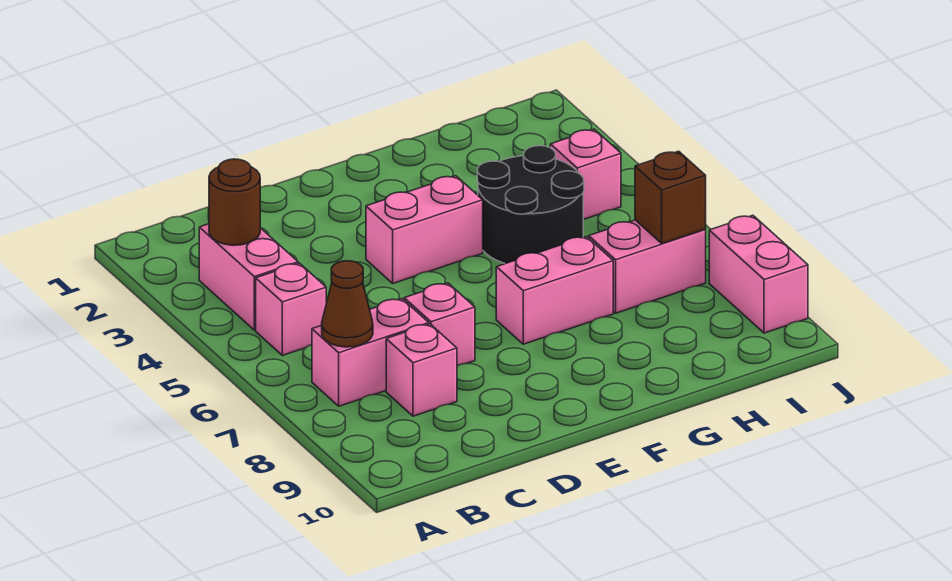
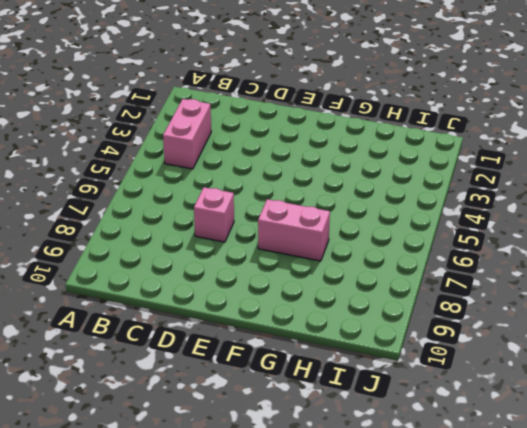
none -> pink 1x1 brick [256,263,326,356]
none -> pink 1x2 brick [312,299,429,406]
none -> pink 1x1 brick [386,324,457,416]

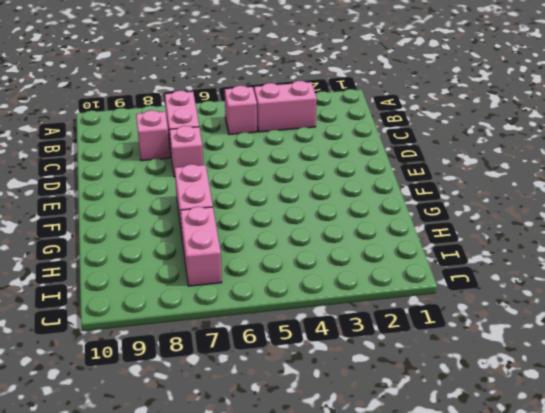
none -> pink 1x2 brick [366,176,483,283]
none -> black 2x2 round brick [477,146,584,264]
none -> pink 1x1 brick [550,129,621,220]

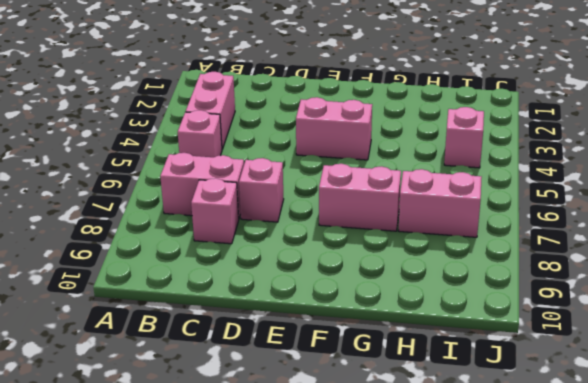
none -> black 2x2 round brick [477,146,584,264]
none -> pink 1x2 brick [709,215,808,333]
none -> brown 1x1 round brick [209,159,260,245]

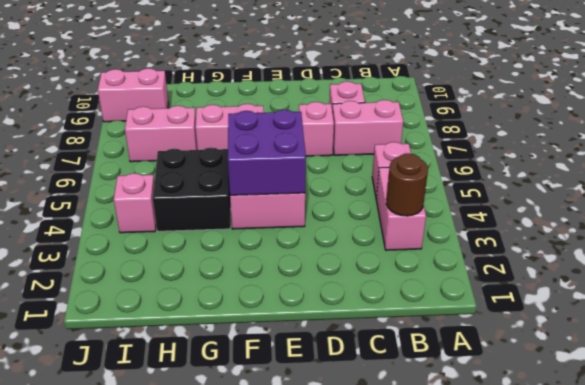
purple 2x2 brick [228,110,306,195] -> none
black 2x2 brick [153,147,231,231] -> black 2x2 round brick [477,146,584,264]
pink 1x2 brick [98,68,168,122] -> pink 1x2 brick turned to [709,215,808,333]
none -> brown 1x1 cone [322,261,373,347]
none -> brown 1x1 brick [635,151,706,244]

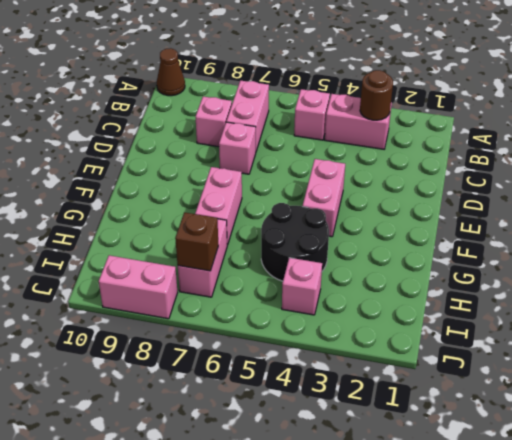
brown 1x1 cone [157,48,185,96] -> brown 1x1 cone moved to [322,261,373,347]

